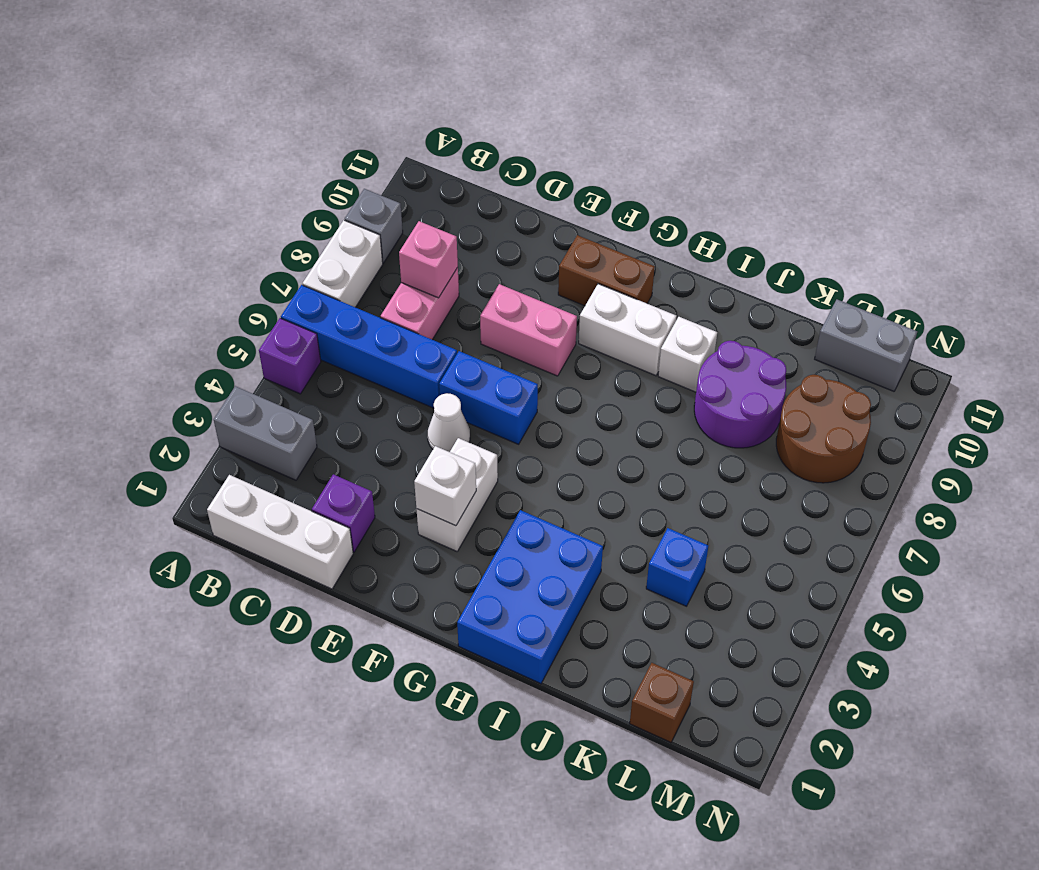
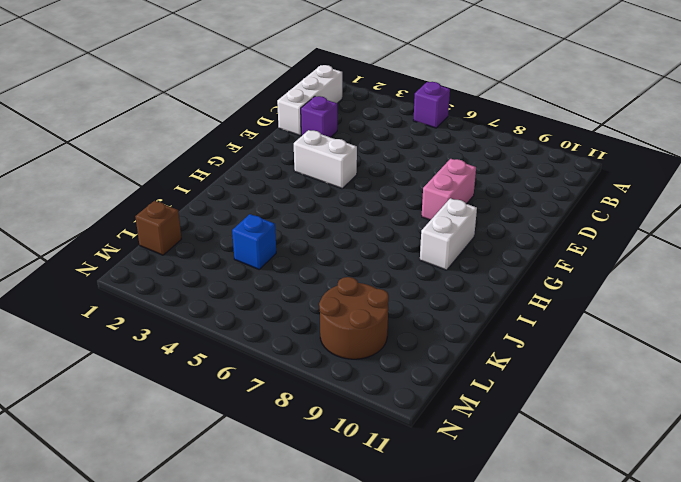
none -> grey 1x2 brick [214,386,317,480]
none -> blue 1x4 brick [281,285,457,408]
none -> white 1x2 brick [302,220,383,307]

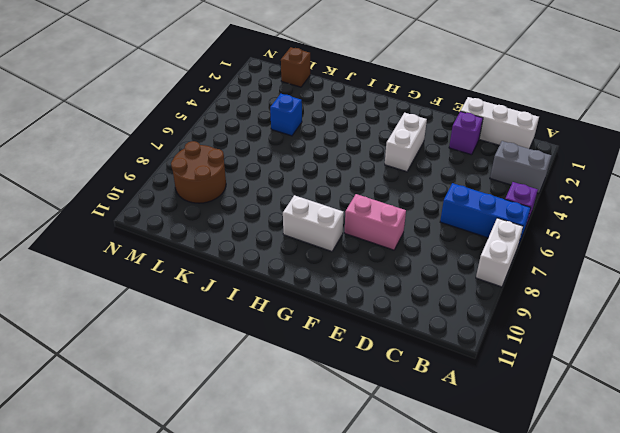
blue 1x3 brick [440,183,531,243] -> blue 1x4 brick [281,285,457,408]
none -> grey 1x1 brick [345,189,403,263]
none -> pink 1x2 brick [381,267,459,340]
none -> white 1x1 cone [428,393,470,452]

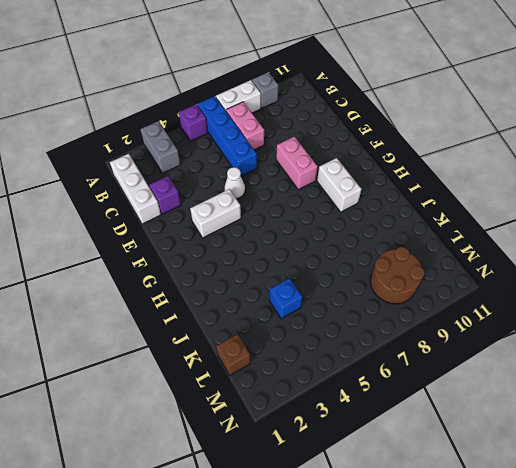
pink 1x2 brick [226,102,264,150] -> pink 1x2 brick turned to [381,267,459,340]
none -> blue 1x2 brick [439,351,538,444]
none -> brown 1x2 brick [558,235,655,306]
none -> blue 2x3 brick [457,510,603,684]

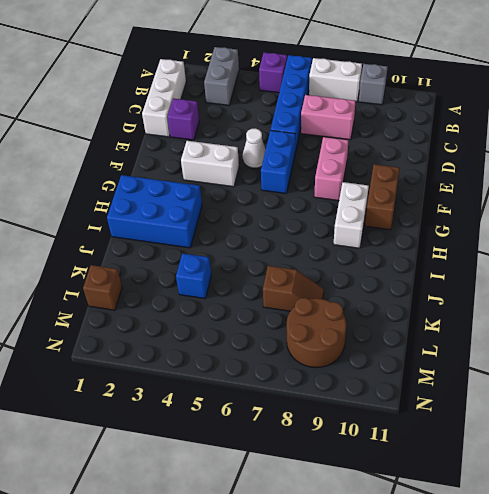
brown 1x2 slope [263,266,324,311] -> purple 2x2 round brick [694,341,786,448]
none -> white 1x1 brick [658,317,717,392]
none -> grey 1x2 brick [815,300,917,391]
none -> pink 1x1 brick [399,221,458,298]

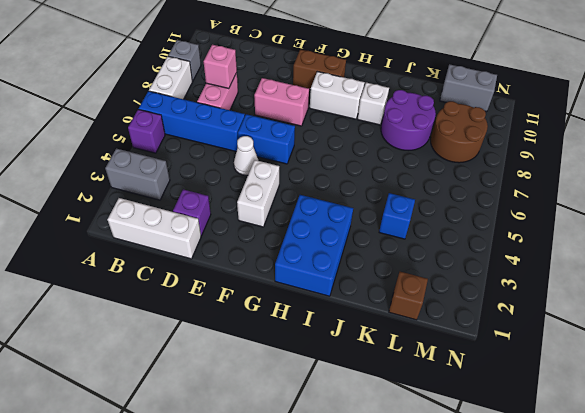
none -> white 1x1 brick [414,446,476,526]

